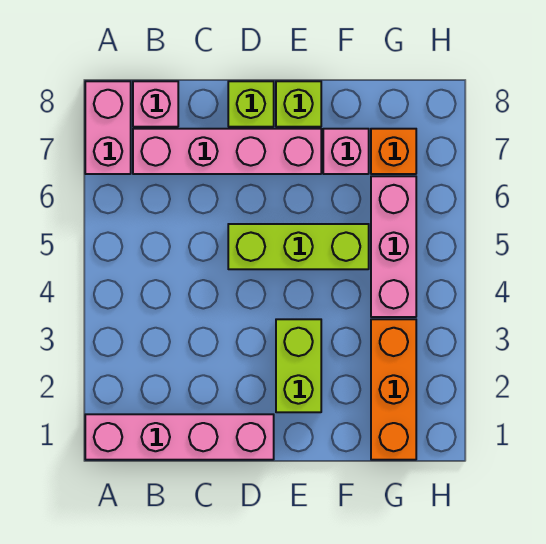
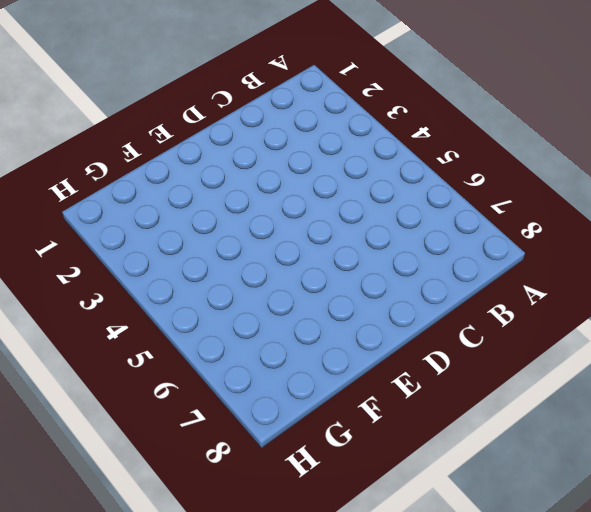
none -> pink 1x4 brick [85,414,274,460]
none -> pink 1x2 brick [85,81,131,174]
none -> pink 1x4 brick [133,129,321,174]

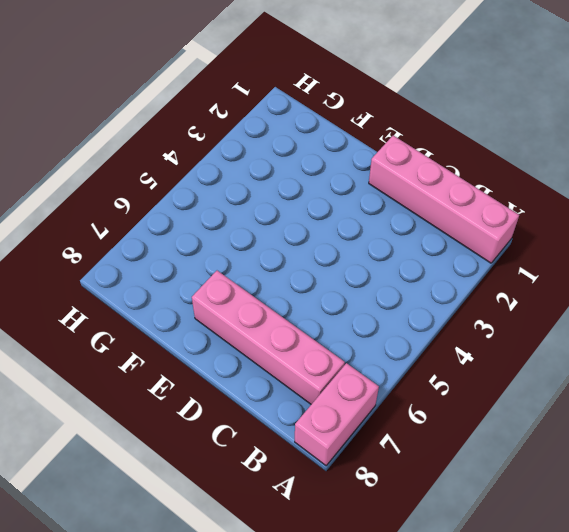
none -> pink 1x1 brick [133,81,178,127]
none -> lime 1x3 brick [228,224,369,269]
none -> lime 1x1 brick [228,81,274,127]

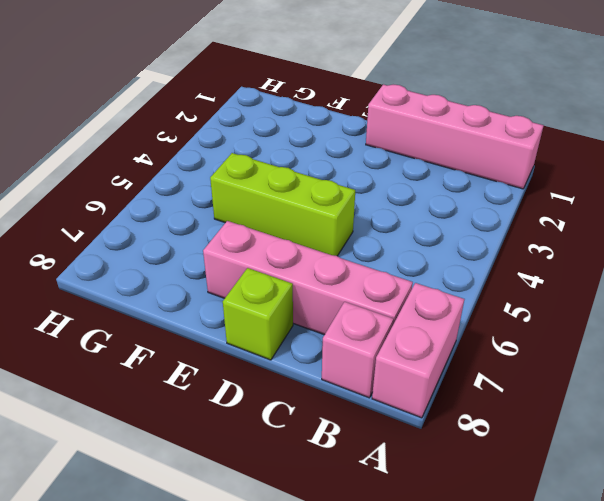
none -> lime 1x2 brick [276,319,321,412]
none -> lime 1x1 brick [276,81,321,127]
none -> pink 1x1 brick [323,129,369,174]

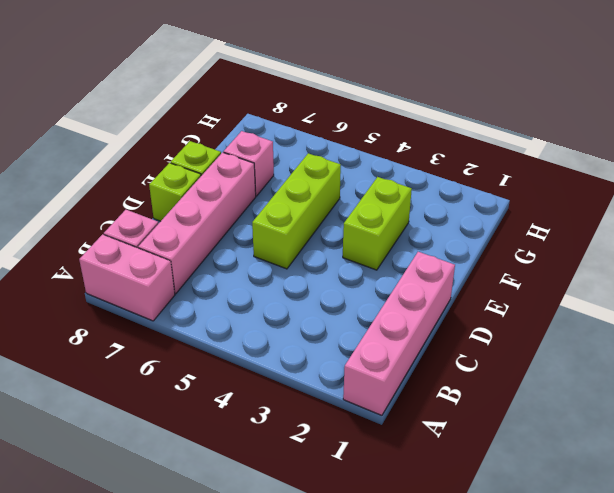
lime 1x2 brick [343,177,412,270] -> lime 1x2 brick turned to [276,319,321,412]
none -> orange 1x3 brick [371,319,416,460]
none -> pink 1x3 brick [371,176,416,317]
none -> orange 1x1 brick [371,129,416,174]

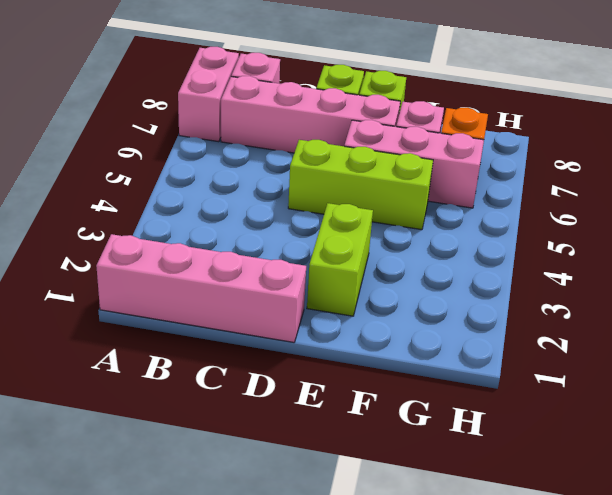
pink 1x3 brick [344,120,484,208] -> pink 1x3 brick turned to [371,176,416,317]
none -> orange 1x3 brick [371,319,416,460]

